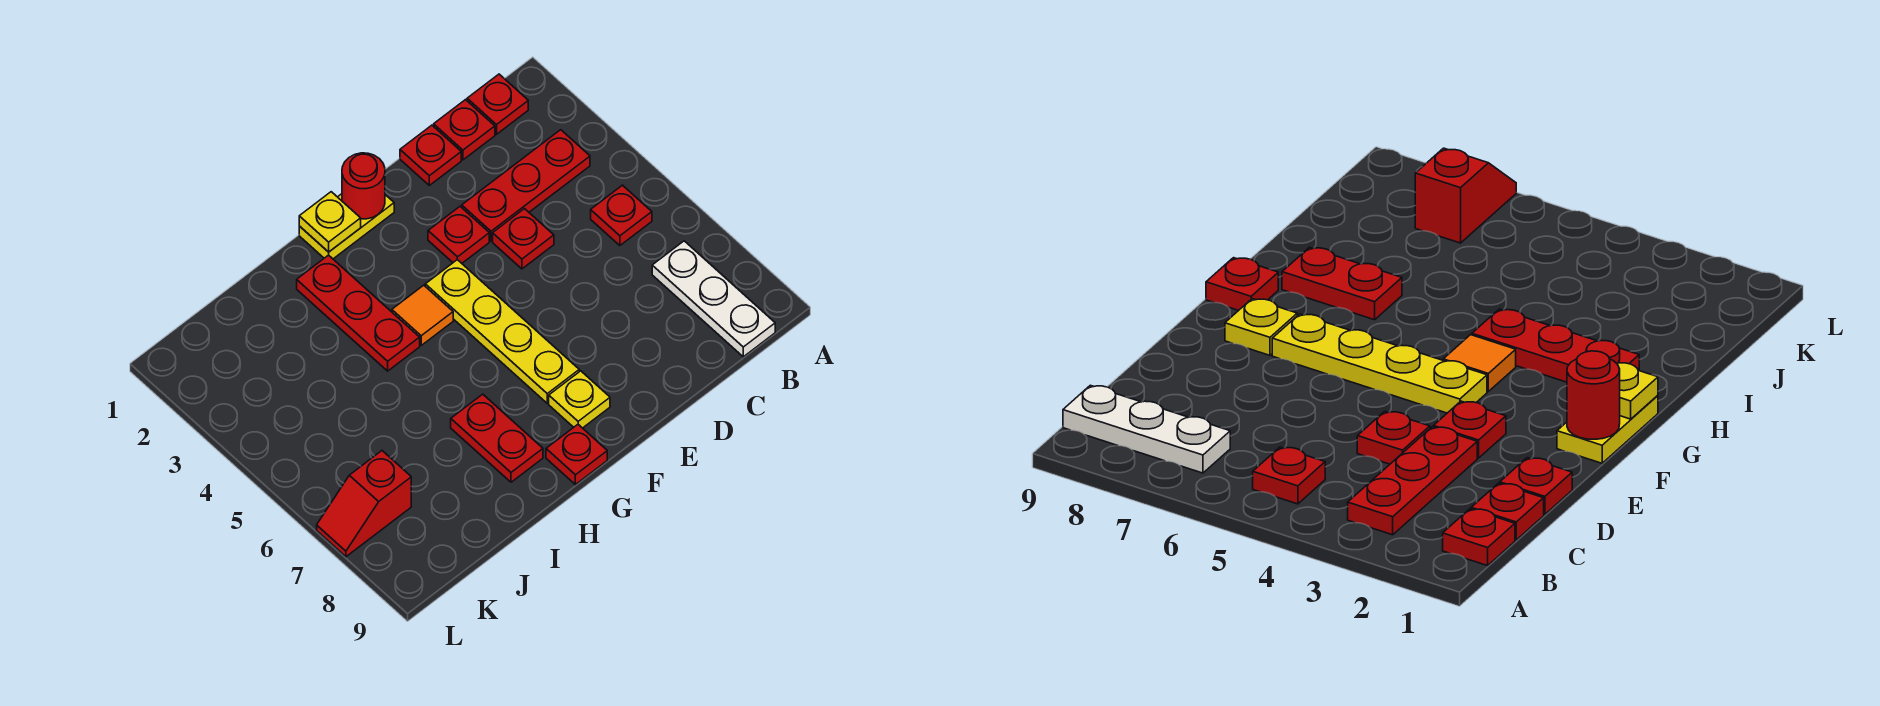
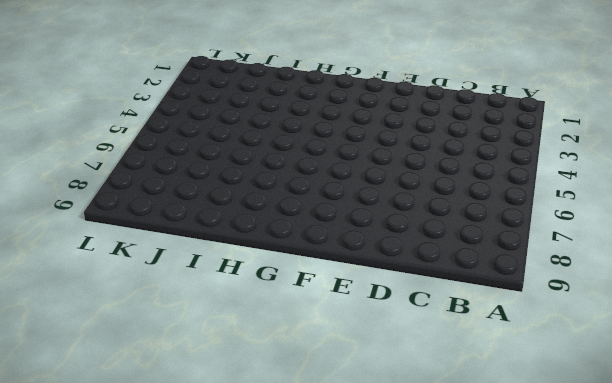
none -> red 1x1 plate [467,74,528,134]
none -> red 1x3 plate [462,130,590,241]
none -> red 1x1 plate [591,185,652,245]

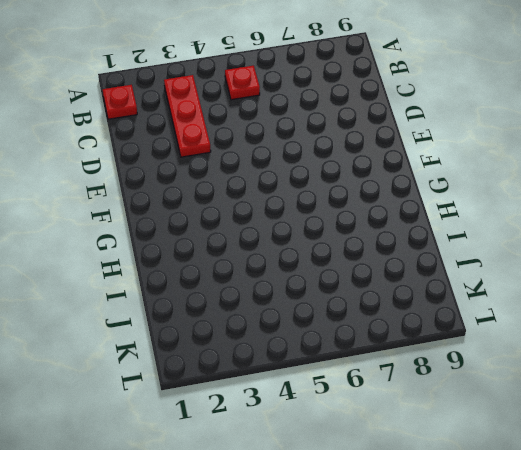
none -> white 1x3 plate [652,241,775,357]
none -> red 1x1 plate [434,100,495,160]
none -> red 1x1 plate [400,125,461,185]

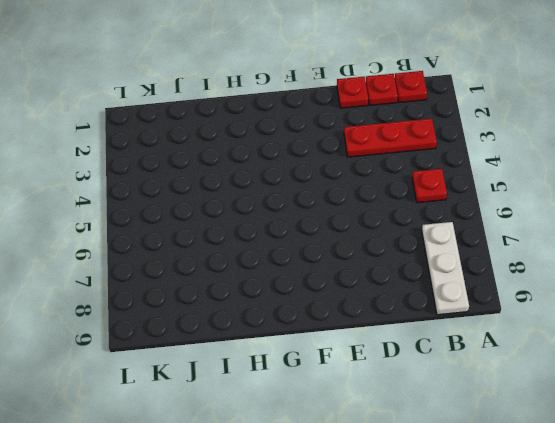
none -> red 1x1 plate [493,209,554,269]
none -> red 1x1 plate [428,207,489,263]
none -> yellow 1x2 plate [299,194,394,259]

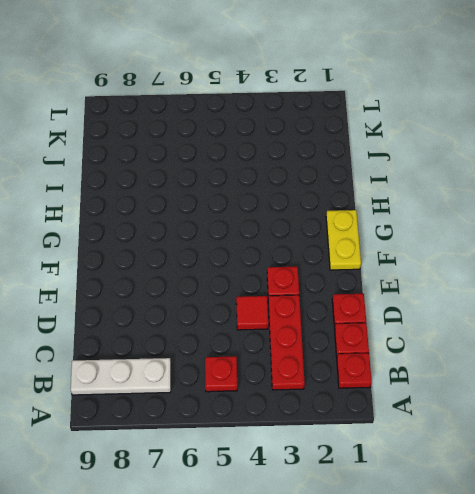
red 1x1 tile [236,296,268,330] -> red 1x1 plate [493,209,554,269]
none -> yellow 1x4 plate [425,260,579,403]
none -> yellow 1x1 plate [549,371,610,428]
none -> orange 1x1 tile [392,285,453,345]

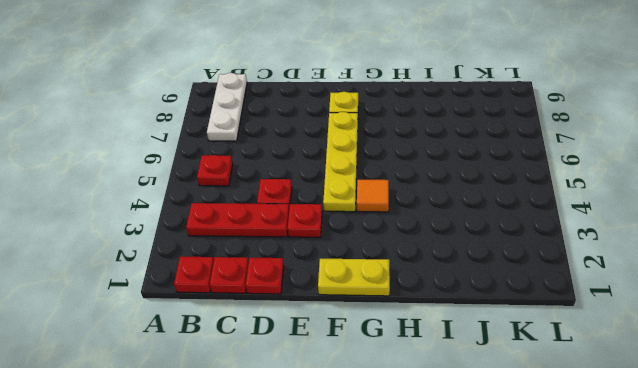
none -> red 1x1 plate [546,425,607,485]
none -> red 1x3 plate [297,255,420,371]
none -> red 1x2 plate [451,394,543,482]

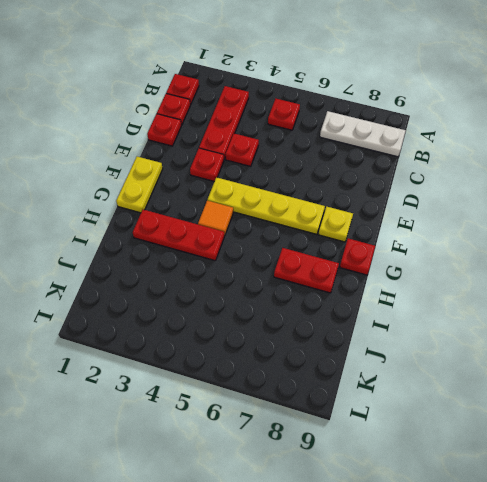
none -> red 1x2 slope [317,451,411,557]
none -> red 1x1 round brick [342,153,385,219]
none -> yellow 1x1 plate [299,192,361,252]

